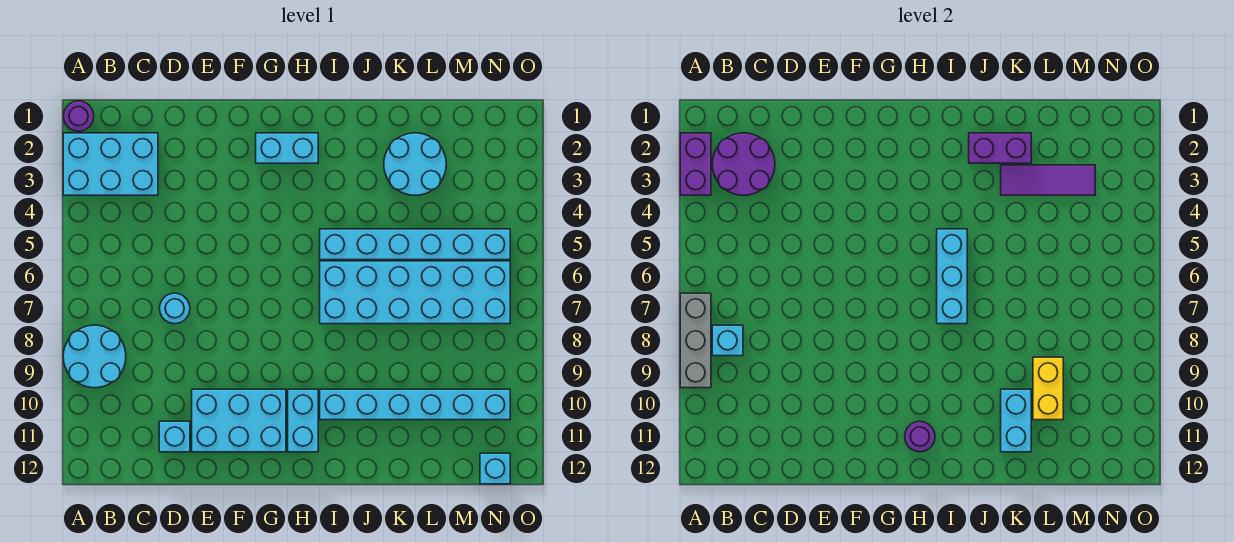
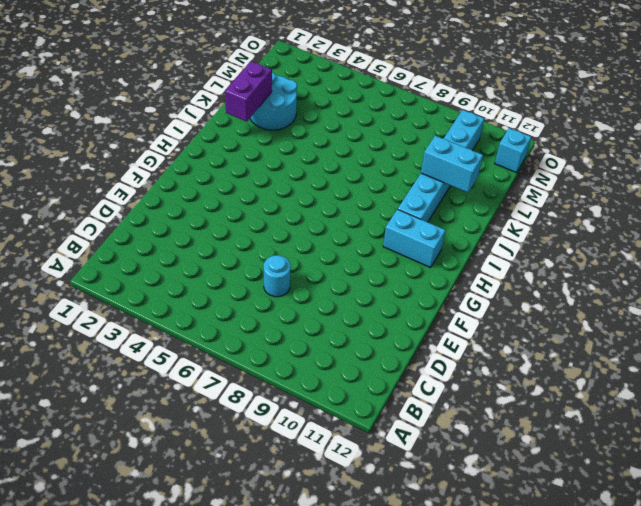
none -> purple 1x1 round brick [63,101,94,131]
none -> cyan 2x3 brick [63,133,158,195]
none -> cyan 2x2 round brick [63,325,126,388]

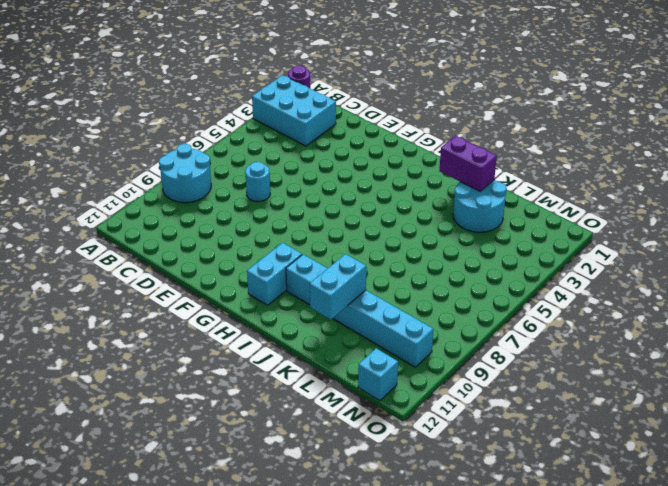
none -> cyan 1x1 brick [159,421,190,452]
none -> cyan 2x3 brick [192,389,286,452]
none -> cyan 1x2 brick [256,133,318,163]

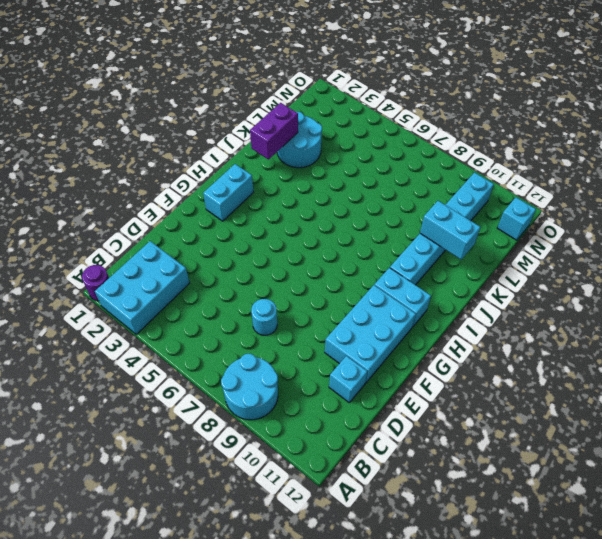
none -> cyan 1x6 brick [320,229,510,260]
none -> cyan 2x6 brick [320,261,510,324]
none -> purple 1x2 brick [680,133,711,195]

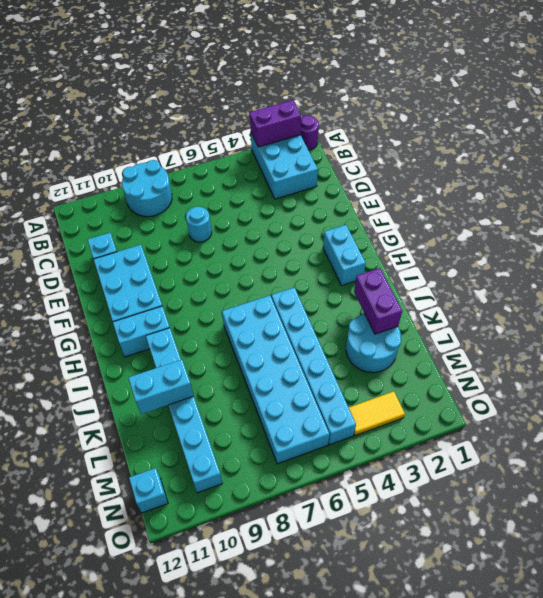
yellow 1x2 tile [349,391,405,435] -> none
none -> grey 1x3 brick [680,293,711,388]
none -> purple 2x2 round brick [712,133,775,195]
none -> cyan 1x1 brick [712,325,743,356]

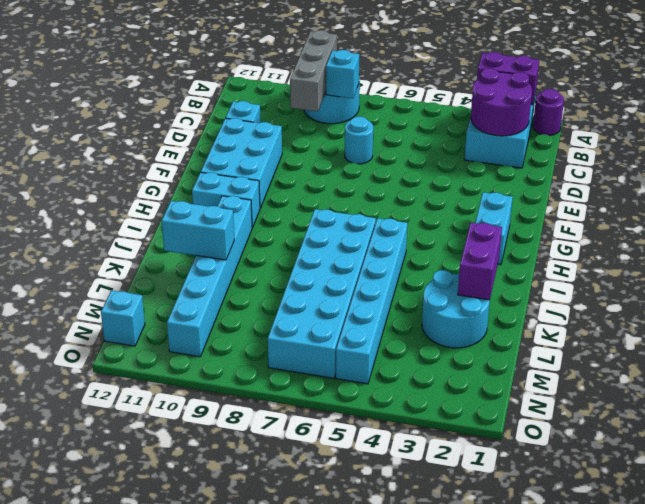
grey 1x3 brick [290,30,337,112] -> grey 1x3 brick turned to [680,293,711,388]
none -> purple 1x1 round brick [905,421,935,452]
none -> cyan 1x3 brick [937,229,967,324]
none -> purple 1x3 tile [1001,165,1095,195]

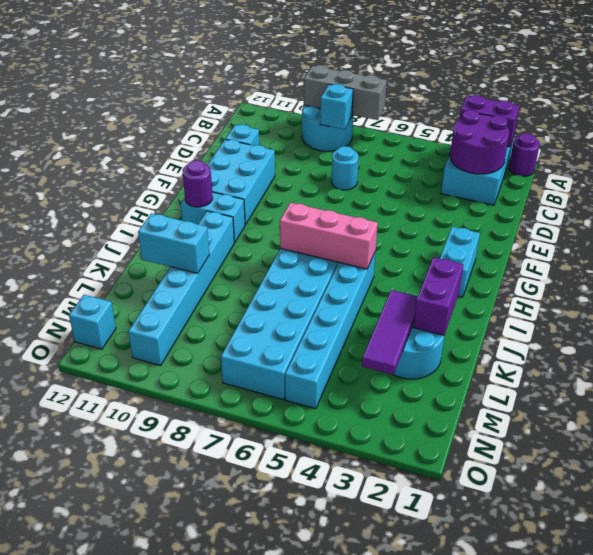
pink 1x3 brick [280,203,378,269] -> cyan 1x3 brick [937,229,967,324]
none -> yellow 1x2 brick [1033,357,1063,420]

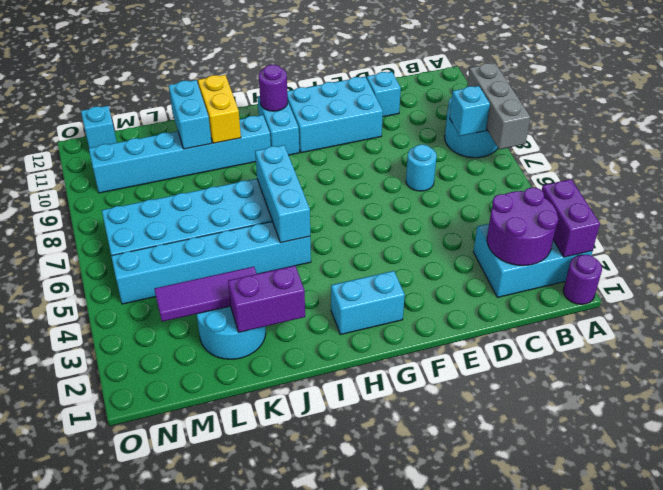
yellow 1x2 brick [198,75,241,143] -> yellow 1x2 brick moved to [1033,357,1063,420]

